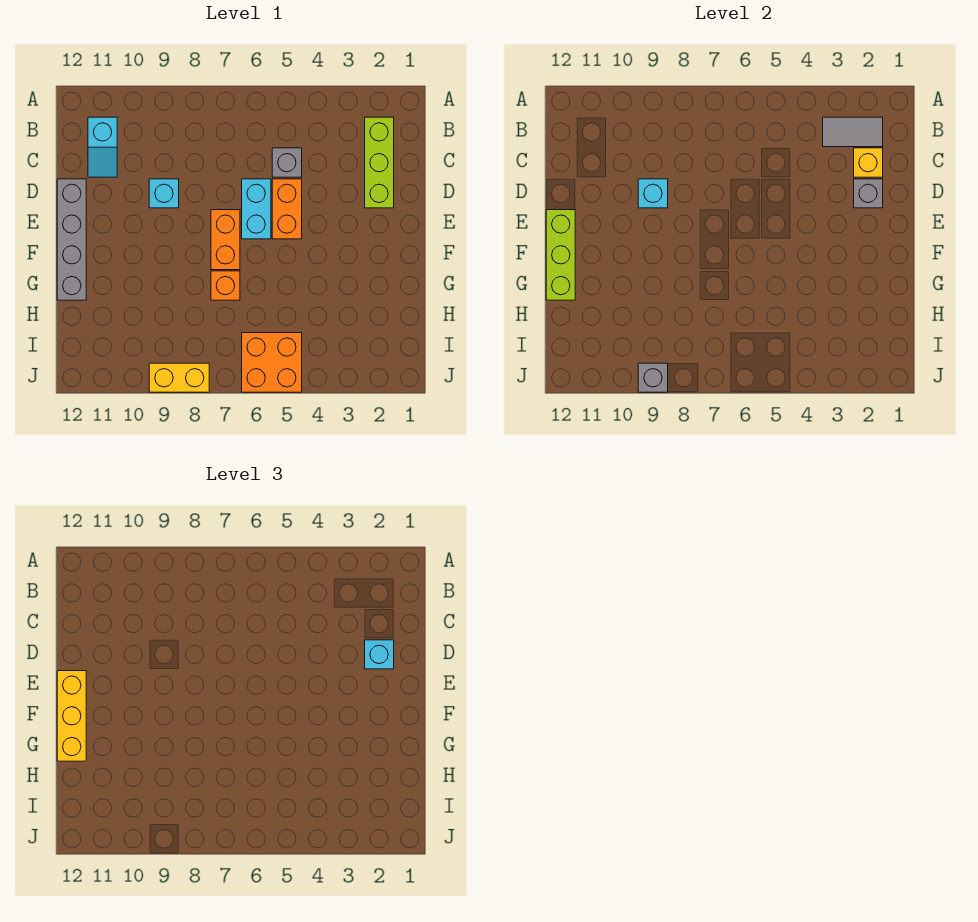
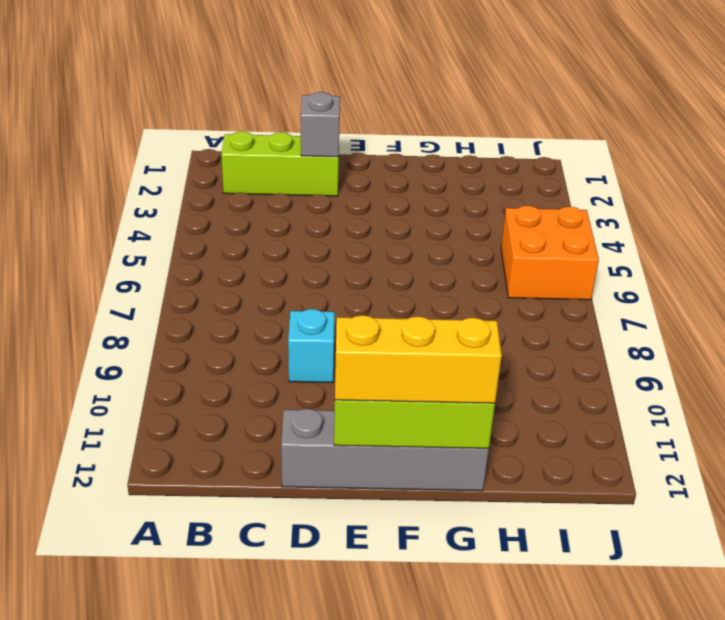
none -> cyan 1x2 slope [88,117,117,177]
none -> grey 1x1 brick [272,148,302,177]
none -> orange 1x2 brick [272,179,302,239]

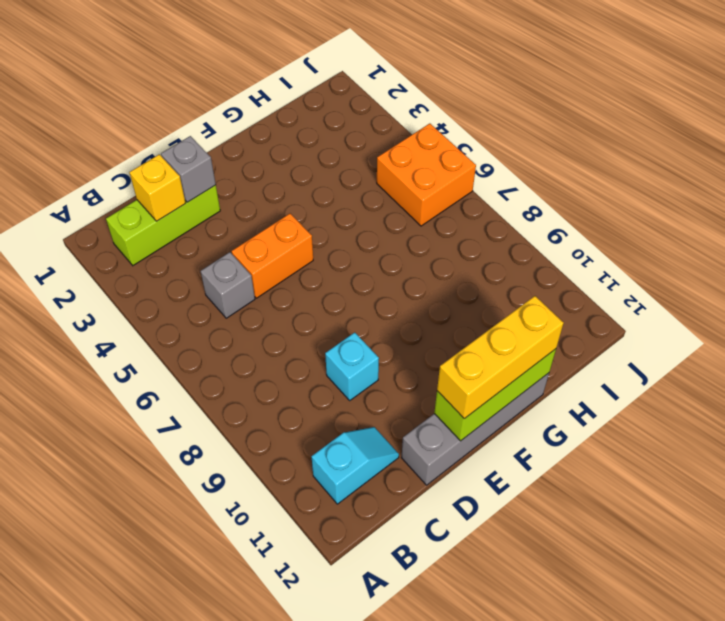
none -> cyan 1x2 brick [242,179,271,239]
none -> orange 1x2 brick [211,210,240,270]
none -> orange 1x1 brick [211,271,240,300]

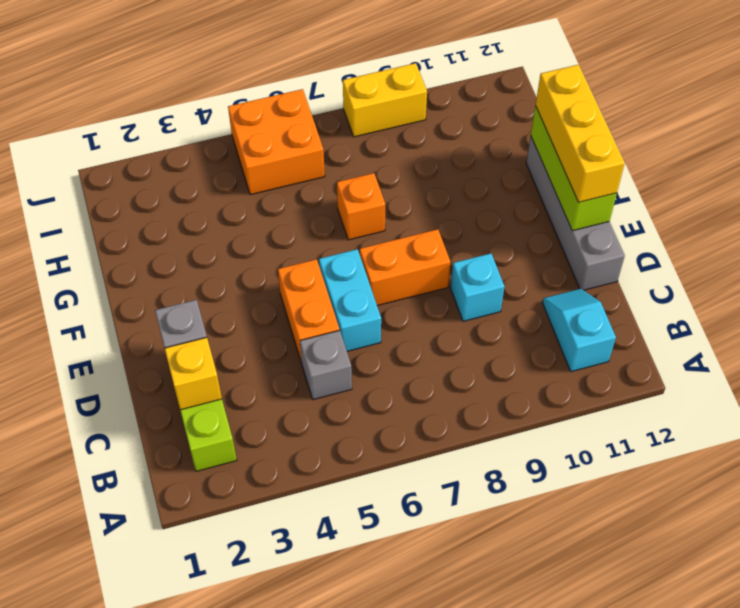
orange 1x2 brick [360,229,450,306] -> orange 1x2 brick turned to [211,210,240,270]
none -> grey 1x2 tile [823,117,883,147]
none -> cyan 1x1 brick [638,179,668,208]
none -> grey 1x1 brick [638,363,668,392]

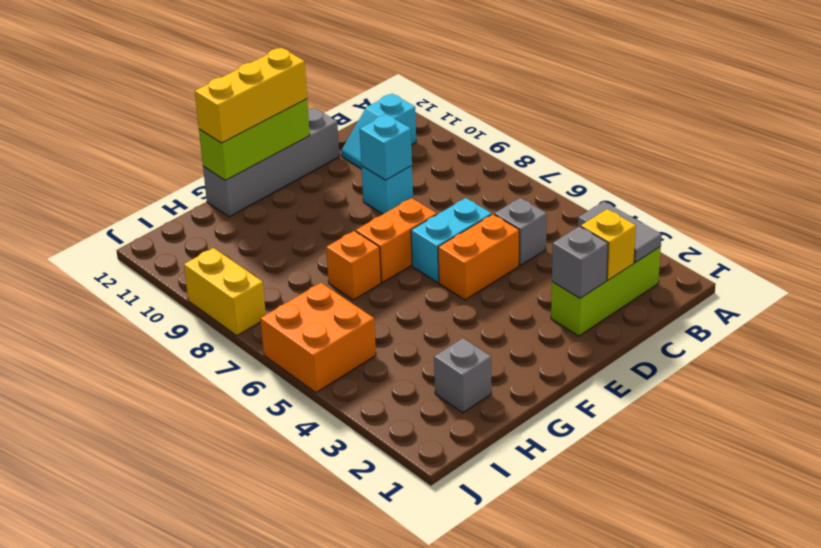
grey 1x1 brick [434,338,491,413] -> grey 1x1 brick moved to [638,363,668,392]
none -> cyan 1x1 brick [365,640,394,669]

